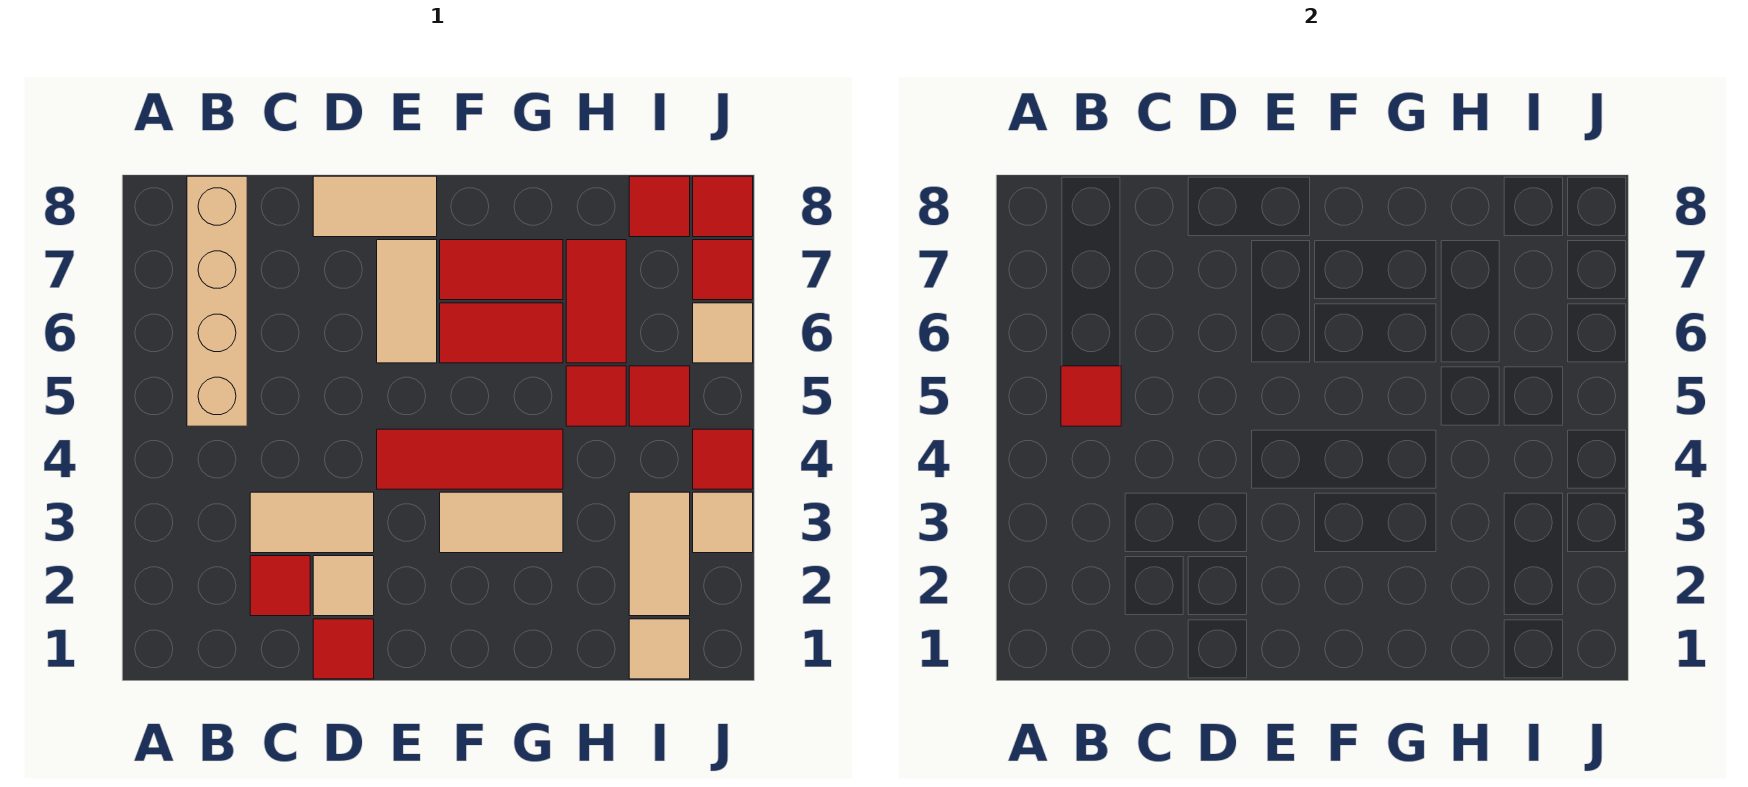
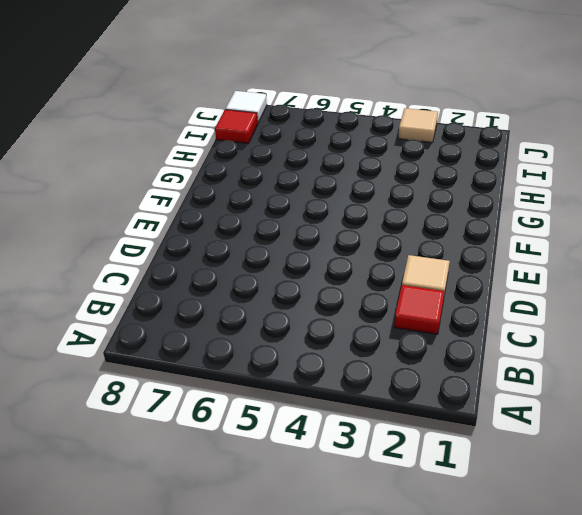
white 1x1 tile [226,91,267,123] -> red 1x1 tile [693,176,753,237]
none -> tan 1x4 brick [187,176,247,426]
none -> tan 1x2 tile [250,492,374,553]
none -> red 1x1 tile [313,619,374,679]

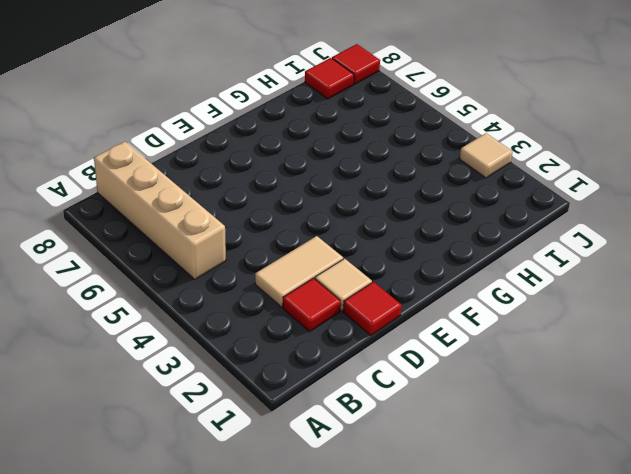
none -> tan 1x2 tile [313,176,437,237]
none -> red 1x3 tile [377,429,563,489]
none -> tan 1x2 tile [377,240,437,363]

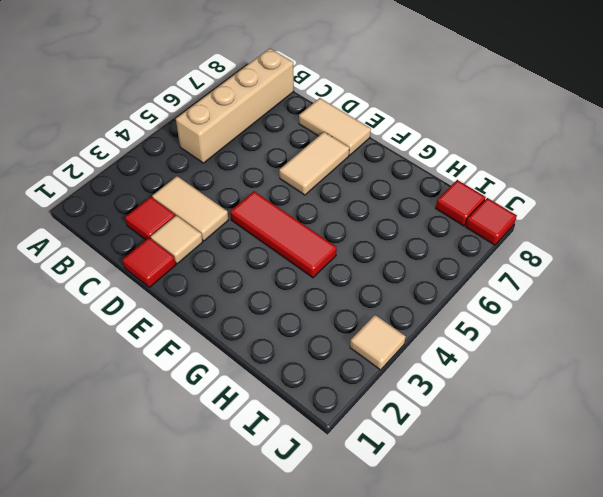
none -> tan 1x2 tile [440,492,563,553]
none -> red 1x2 tile [440,303,563,363]
none -> red 1x2 tile [440,240,563,300]

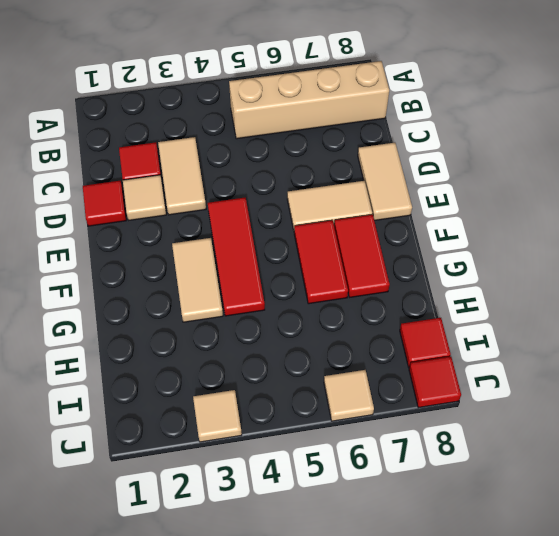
none -> red 1x1 tile [566,366,626,426]
none -> red 1x2 tile [566,240,626,363]
none -> tan 1x1 tile [629,619,690,679]

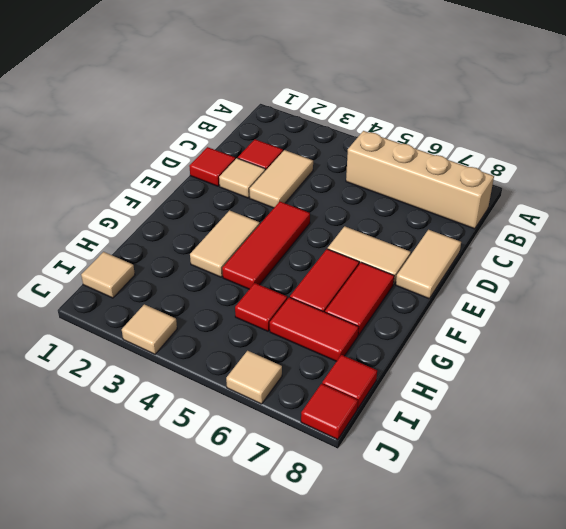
none -> tan 1x2 tile [629,492,690,616]
none -> red 1x1 tile [629,366,690,426]
none -> red 1x1 tile [693,429,753,489]

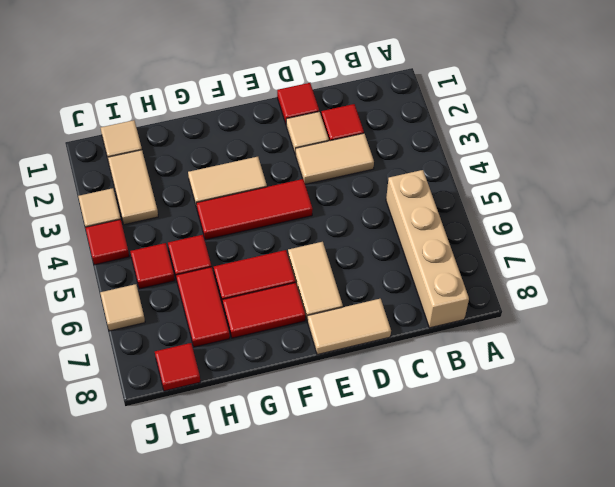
none -> red 1x1 tile [693,240,753,300]
none -> red 1x1 tile [693,176,753,237]
none -> red 1x1 tile [1061,366,1121,426]

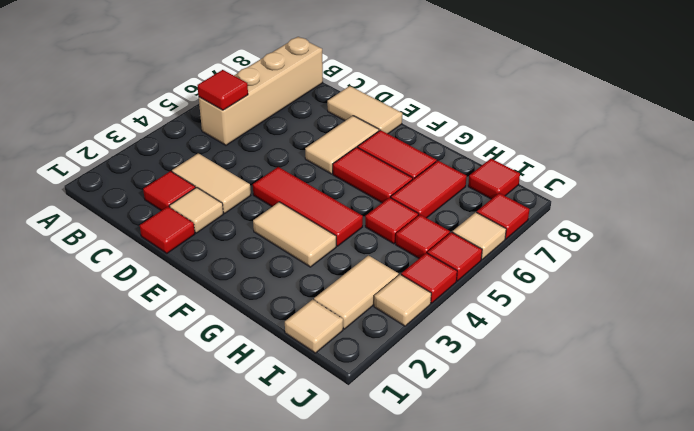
red 1x1 tile [427,232,482,281] -> red 1x1 tile moved to [693,176,753,237]

